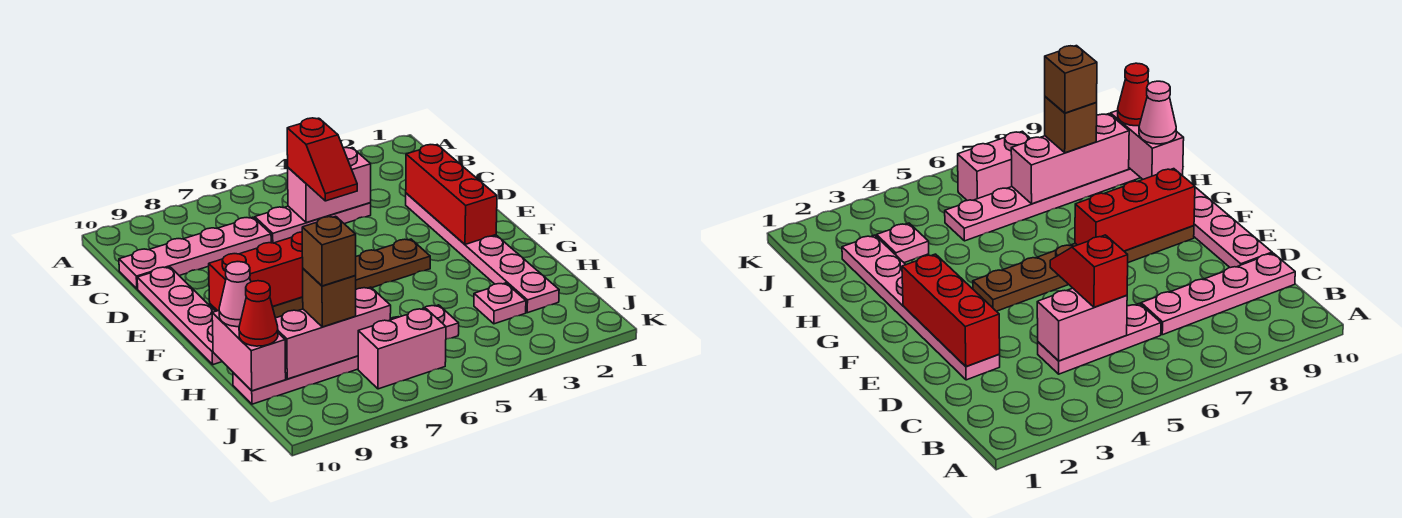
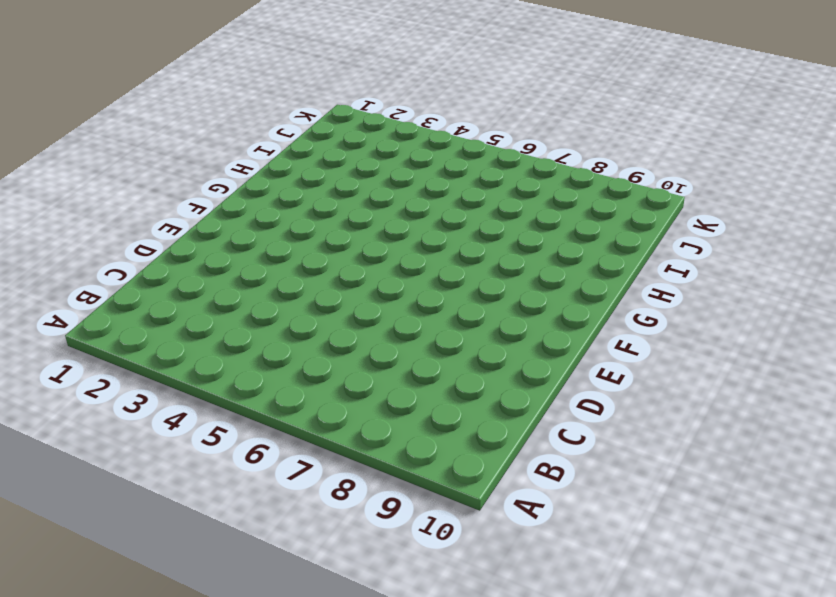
none -> pink 1x3 plate [255,203,371,243]
none -> pink 1x4 plate [119,217,271,289]
none -> pink 1x6 plate [406,193,559,313]

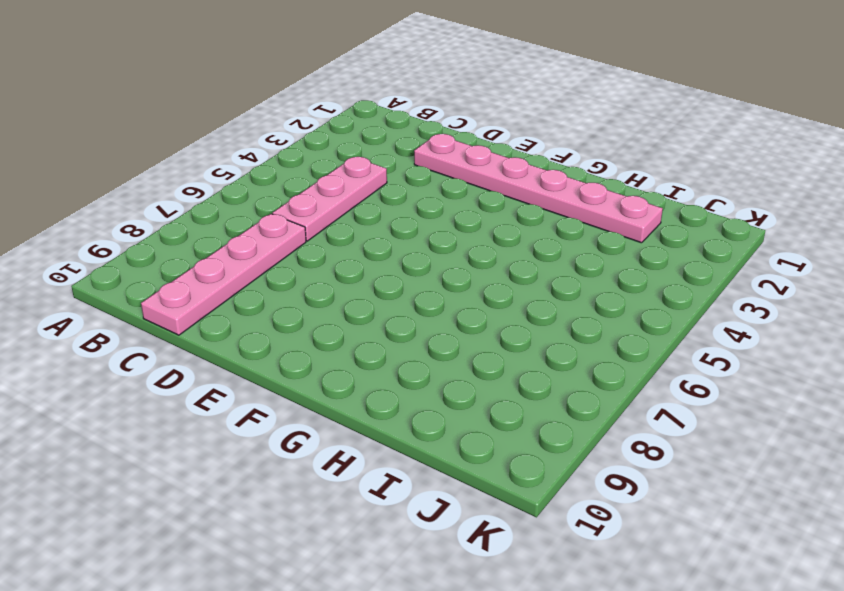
none -> pink 1x4 plate [137,267,222,365]
none -> brown 1x6 plate [210,239,430,318]
none -> pink 1x1 plate [474,283,526,324]

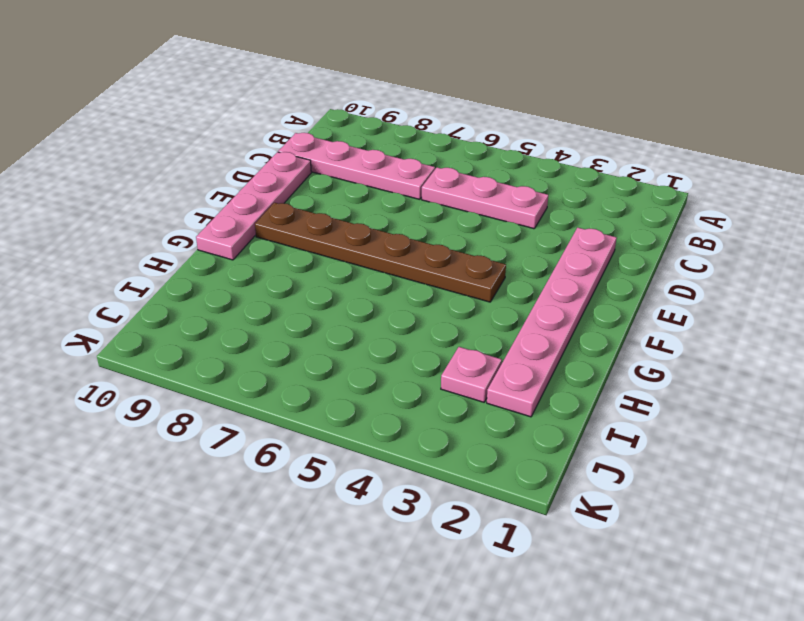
none -> pink 1x6 plate [233,305,459,404]
none -> pink 1x2 brick [358,309,446,389]
none -> pink 1x2 brick [288,148,371,223]

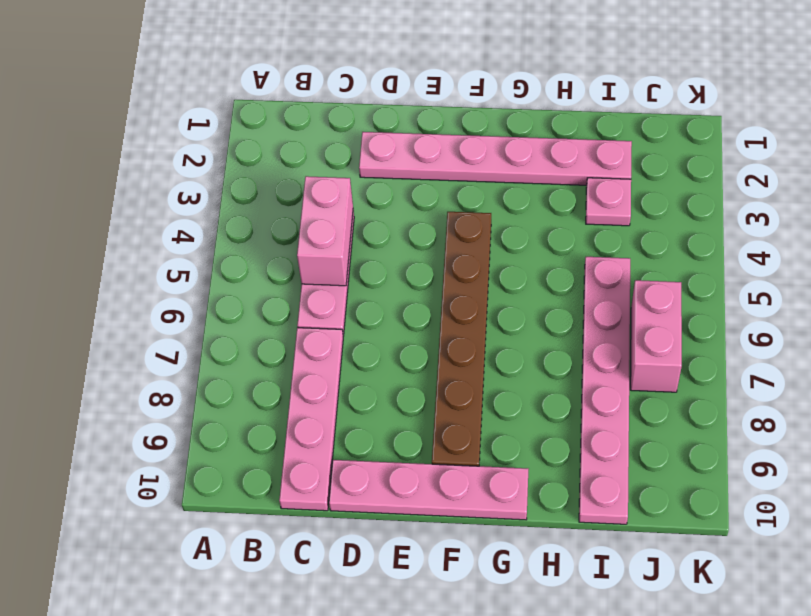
none -> red 1x3 brick [406,145,497,244]
none -> red 1x3 brick [209,232,303,311]
none -> pink 1x2 brick [212,311,286,391]

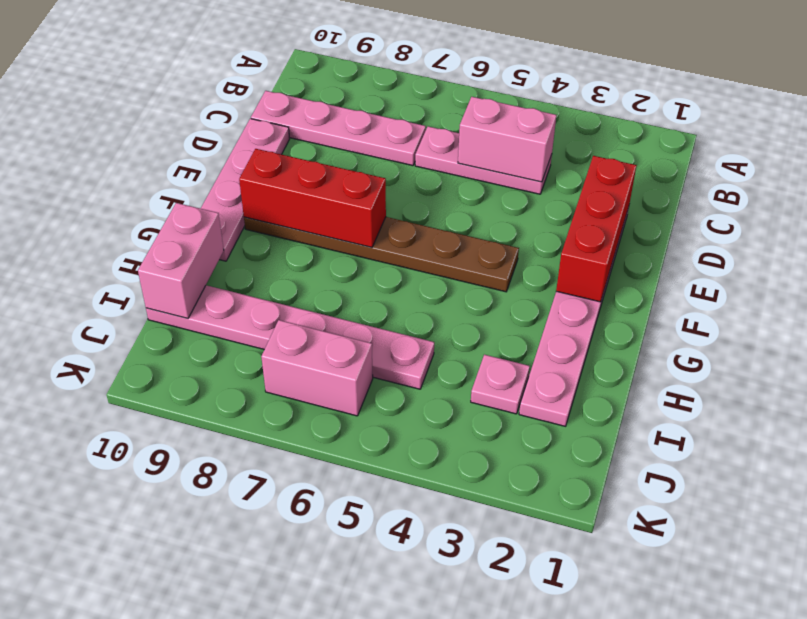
none -> pink 1x3 brick [276,287,391,379]
none -> red 1x2 slope [287,118,357,201]
none -> pink 1x1 cone [219,262,251,327]

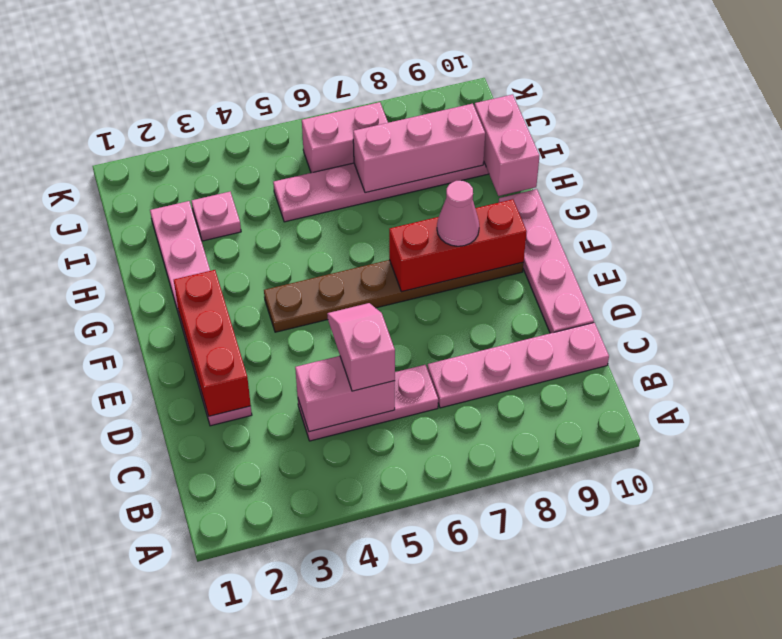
pink 1x2 slope [327,303,395,391] -> red 1x2 slope [287,118,357,201]
pink 1x1 cone [437,181,479,246] -> pink 1x1 cone moved to [219,262,251,327]
none -> brown 1x1 brick [303,269,356,327]
none -> red 1x1 cone [239,281,278,346]
none -> brown 1x1 brick [302,216,356,286]

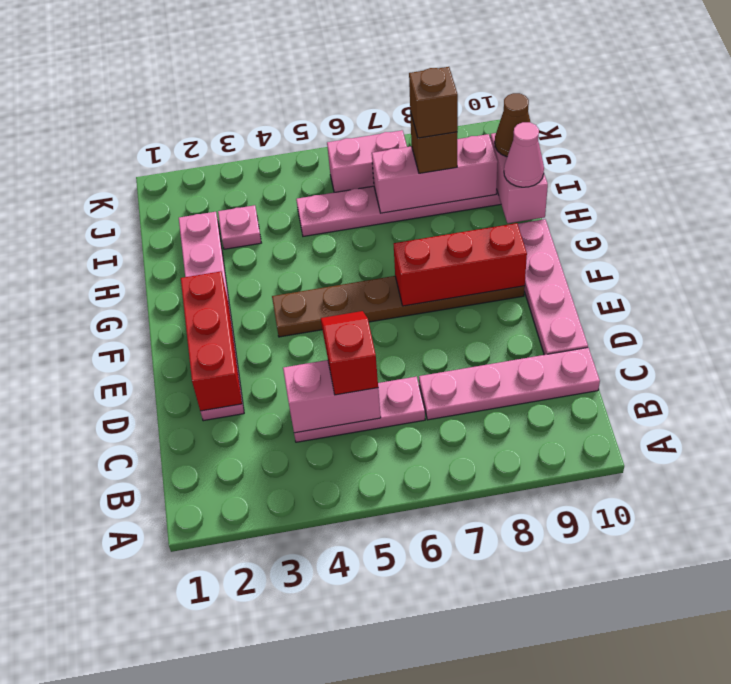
brown 1x1 cone [495,93,530,157] -> red 1x1 cone [239,281,278,346]

